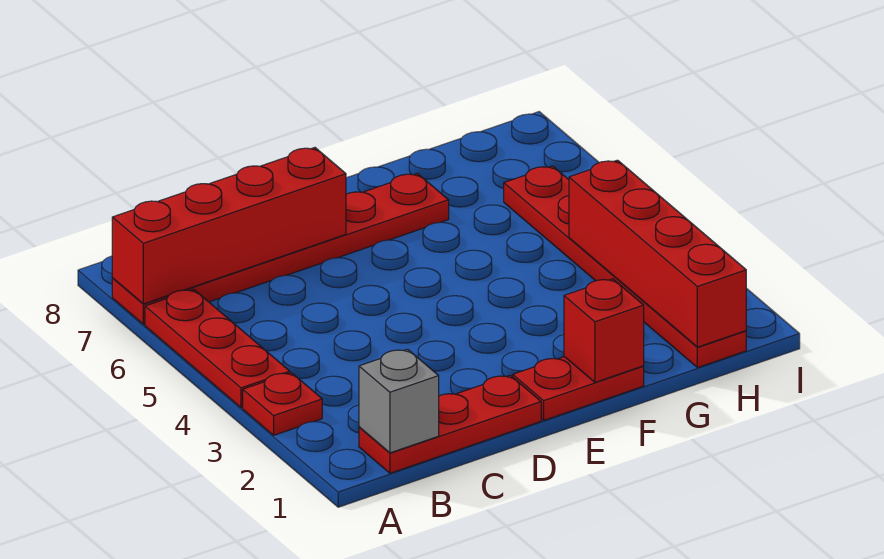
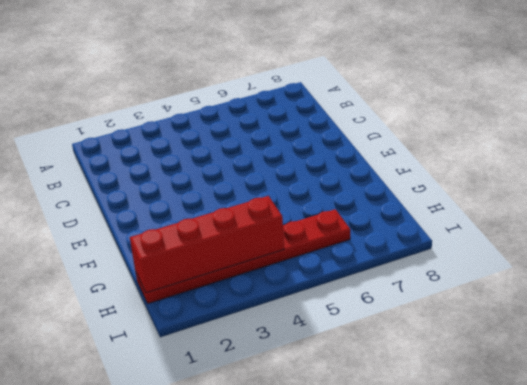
none -> red 1x1 plate [243,373,322,435]
none -> red 1x3 plate [145,289,290,408]

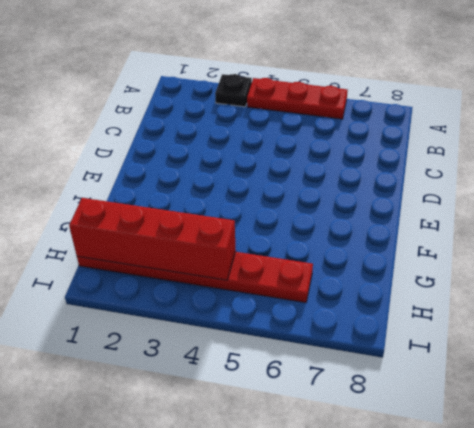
black 1x1 plate [215,74,252,107] -> red 1x1 plate [243,373,322,435]
none -> red 1x6 plate [112,173,449,324]
none -> red 1x3 plate [359,375,541,473]

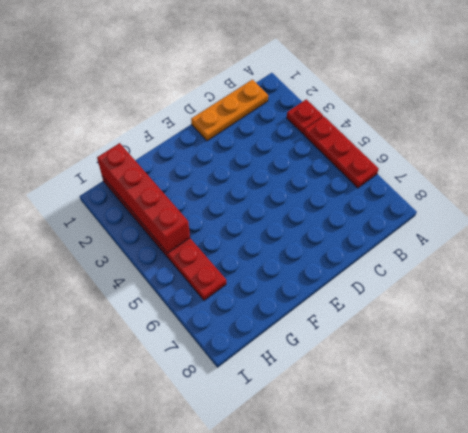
orange 1x3 plate [191,80,268,141] -> red 1x3 plate [359,375,541,473]
none -> red 1x6 plate [112,173,449,324]
none -> red 1x2 plate [513,357,644,420]

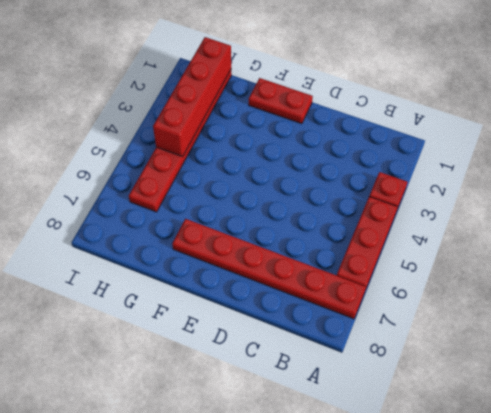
none -> red 1x3 plate [359,375,541,473]
none -> red 1x4 brick [112,148,346,304]

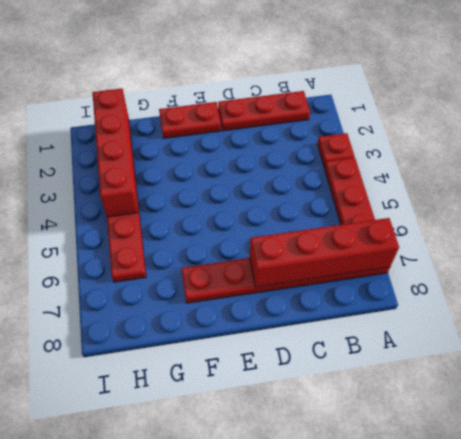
none -> grey 1x1 brick [359,349,439,453]
none -> red 1x1 brick [564,279,644,382]

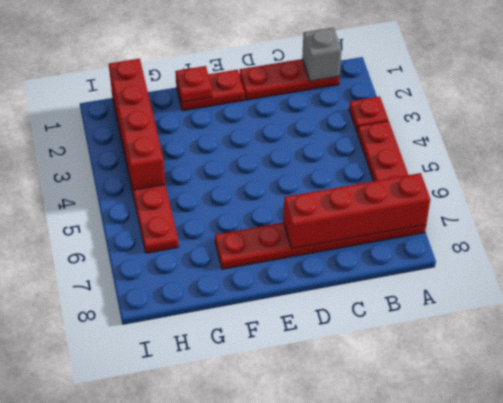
red 1x1 plate [175,66,212,102] -> red 1x1 brick [564,279,644,382]

